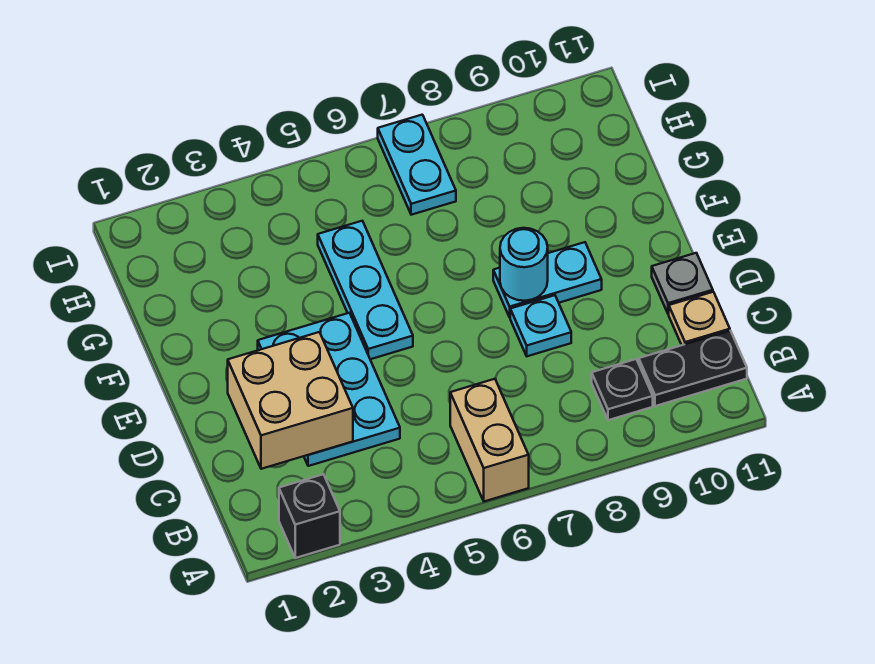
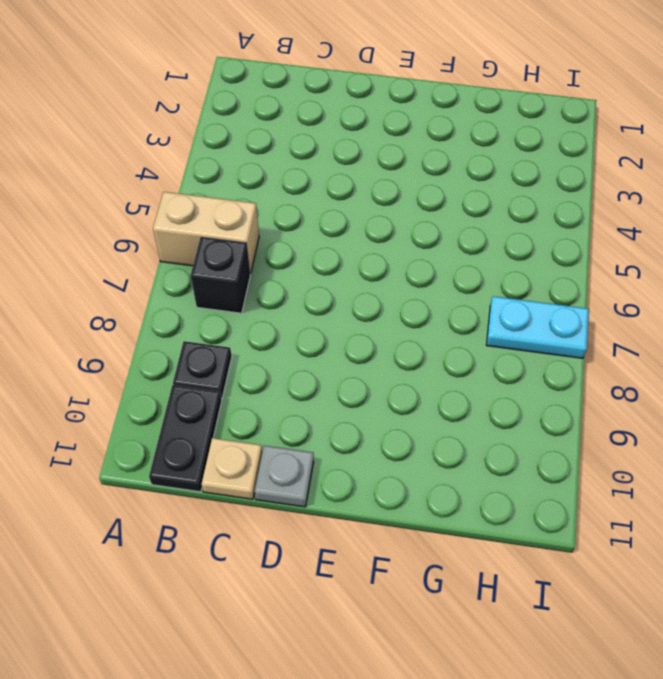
black 1x1 brick [191,237,250,313] -> black 1x1 brick moved to [279,474,340,558]
none -> cyan 2x3 plate [258,313,400,466]
none -> cyan 1x1 plate [510,295,571,356]
none -> cyan 1x3 plate [318,221,413,359]

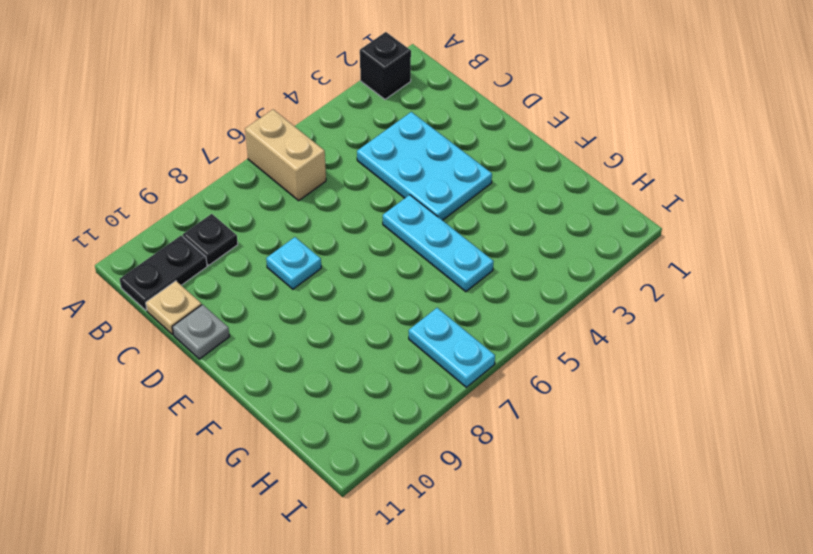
none -> cyan 1x2 plate [493,242,602,317]
none -> tan 2x2 brick [228,332,353,469]
none -> cyan 1x1 round brick [500,228,548,301]

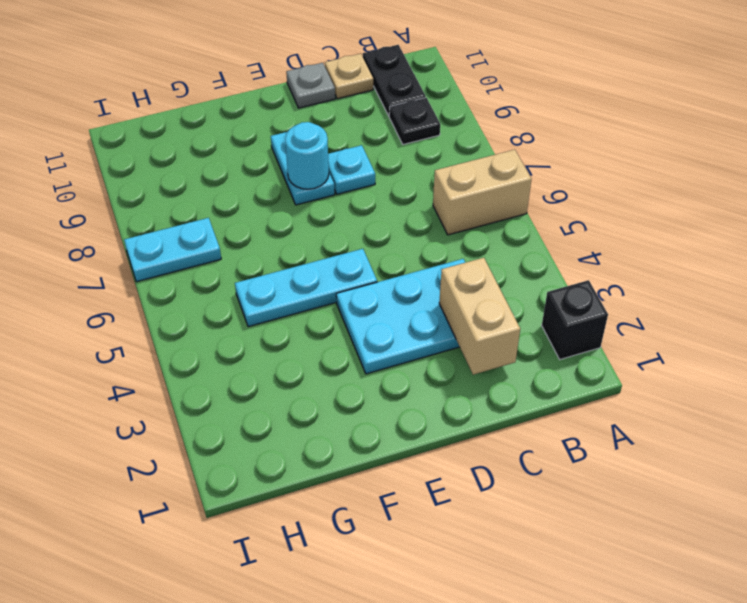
tan 1x2 brick [439,258,520,375] -> tan 2x2 brick [228,332,353,469]

